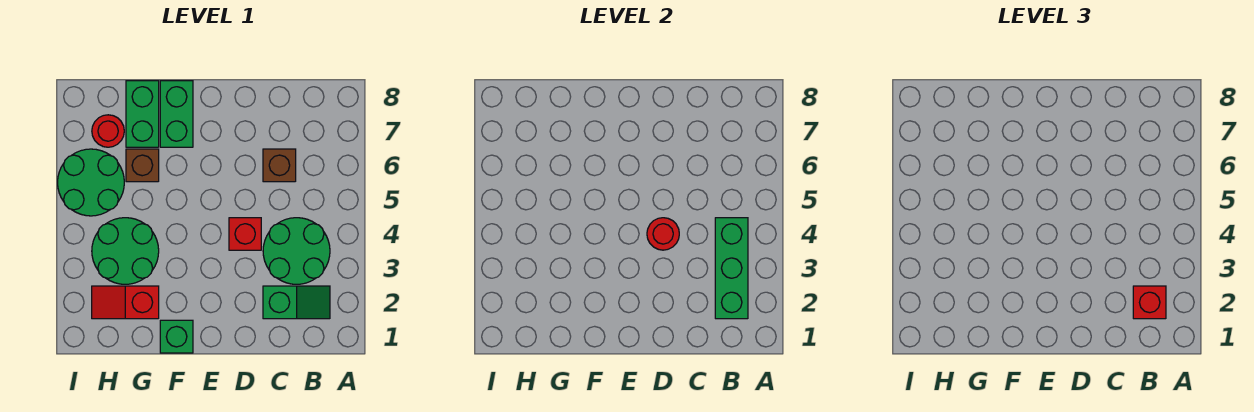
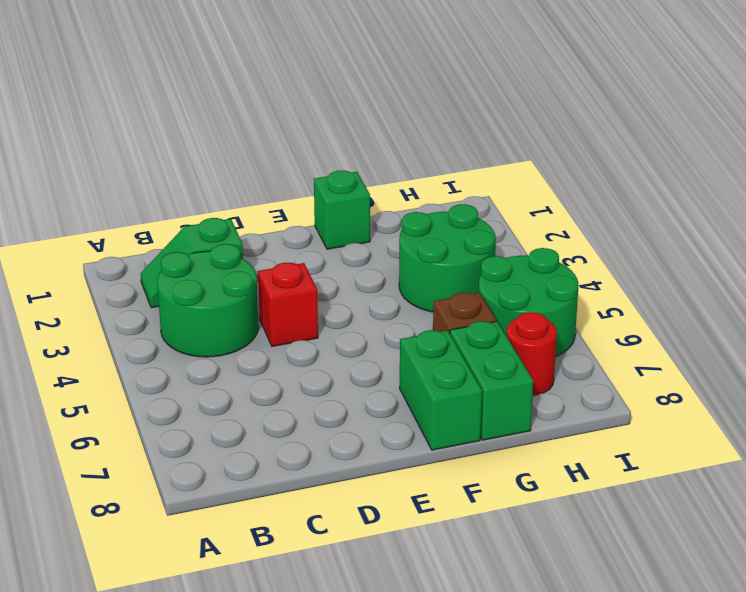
none -> brown 1x1 brick [263,149,296,182]
none -> red 1x2 slope [92,286,159,319]
none -> green 1x3 brick [715,218,748,319]

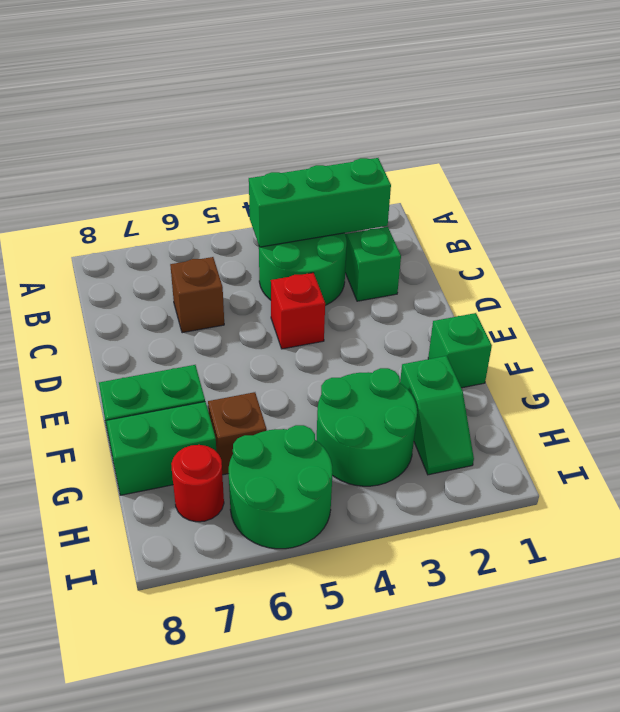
green 1x2 slope [400,356,474,475] -> red 1x2 slope [92,286,159,319]
none -> red 1x1 round brick [647,218,679,250]
none -> red 1x1 brick [1133,286,1166,319]

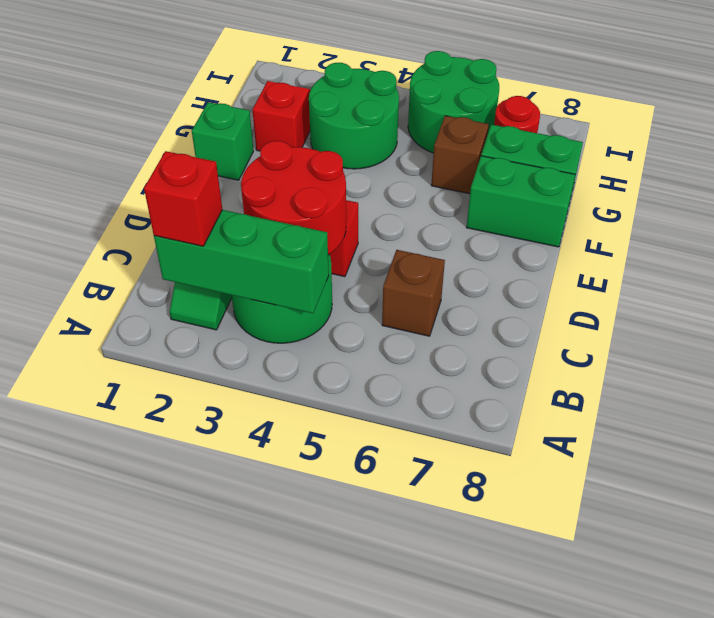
red 2x2 round brick [241,141,346,255] -> red 1x1 round brick [647,218,679,250]

